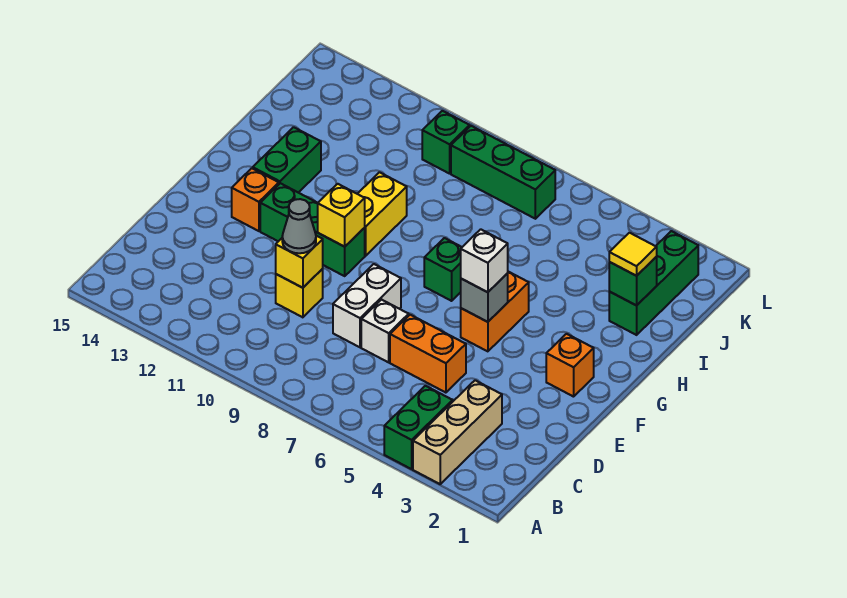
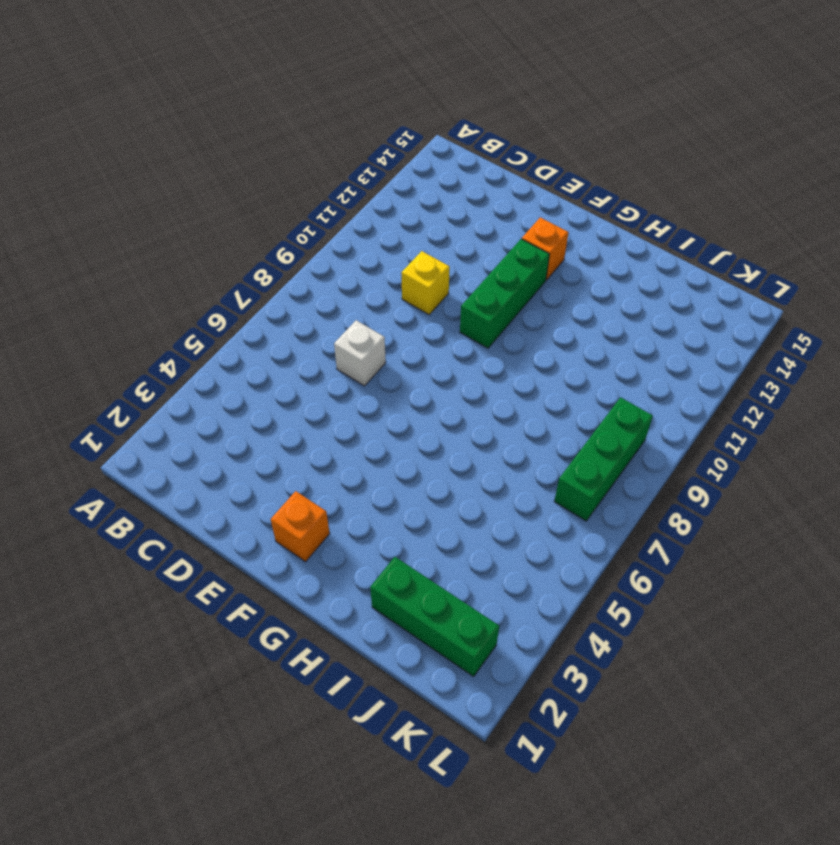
none -> tan 1x3 brick [413,380,502,484]
none -> green 1x2 brick [384,386,453,469]
none -> orange 1x2 brick [390,315,466,393]

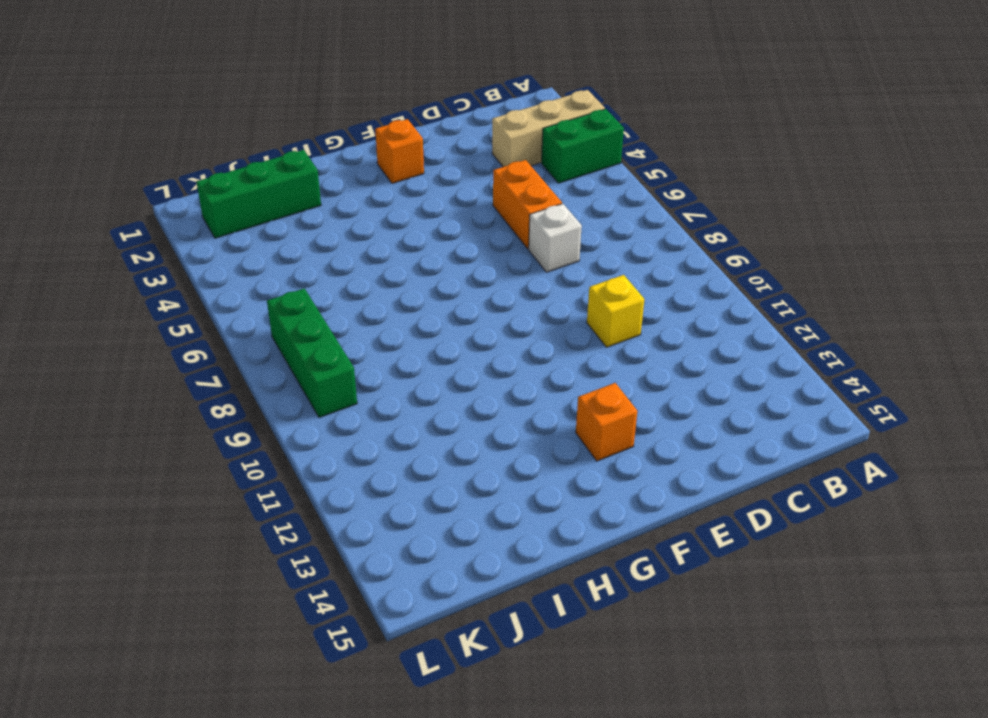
none -> white 1x2 brick [333,264,401,347]
none -> orange 1x2 brick [461,272,529,351]
none -> green 1x3 brick [260,183,365,276]

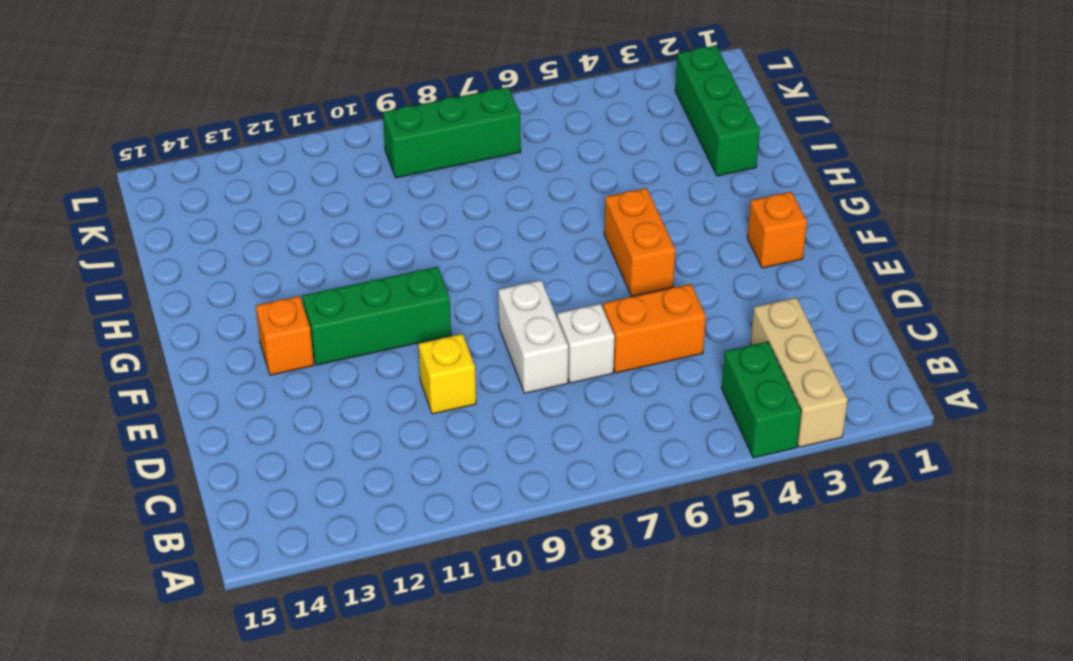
none -> green 1x1 brick [424,238,462,301]
none -> yellow 1x2 brick [358,172,407,256]
none -> green 1x2 brick [253,127,321,193]

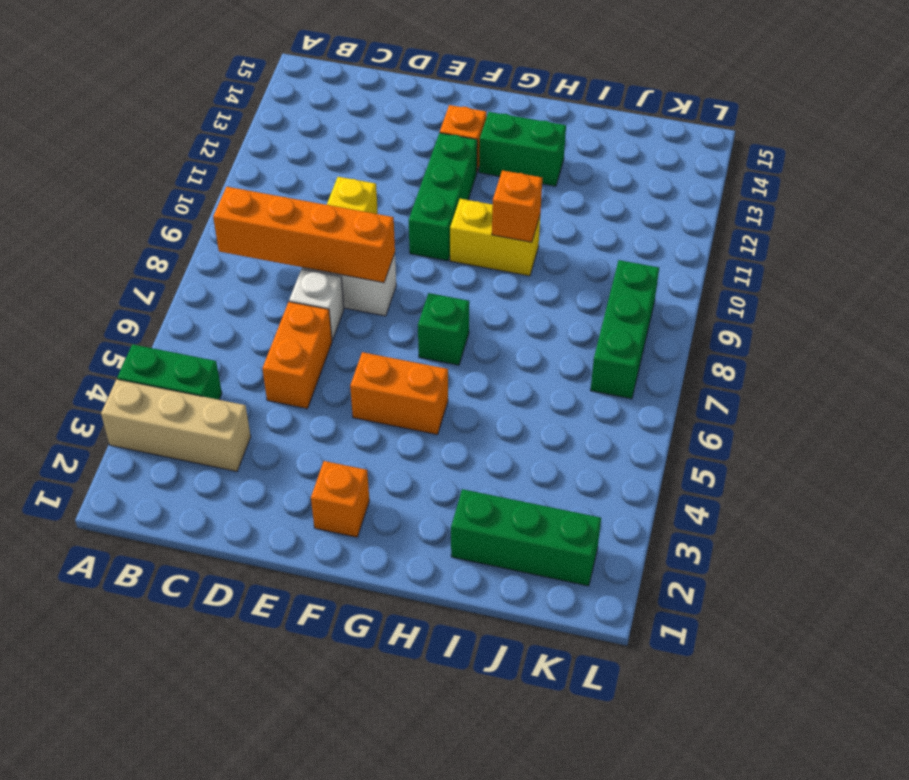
orange 1x4 brick [213,187,395,283] -> none
orange 1x1 brick [492,170,542,242] -> none
none -> green 1x1 brick [422,111,470,174]
none -> yellow 1x1 brick [276,236,323,288]
none -> grey 1x1 brick [461,273,508,322]

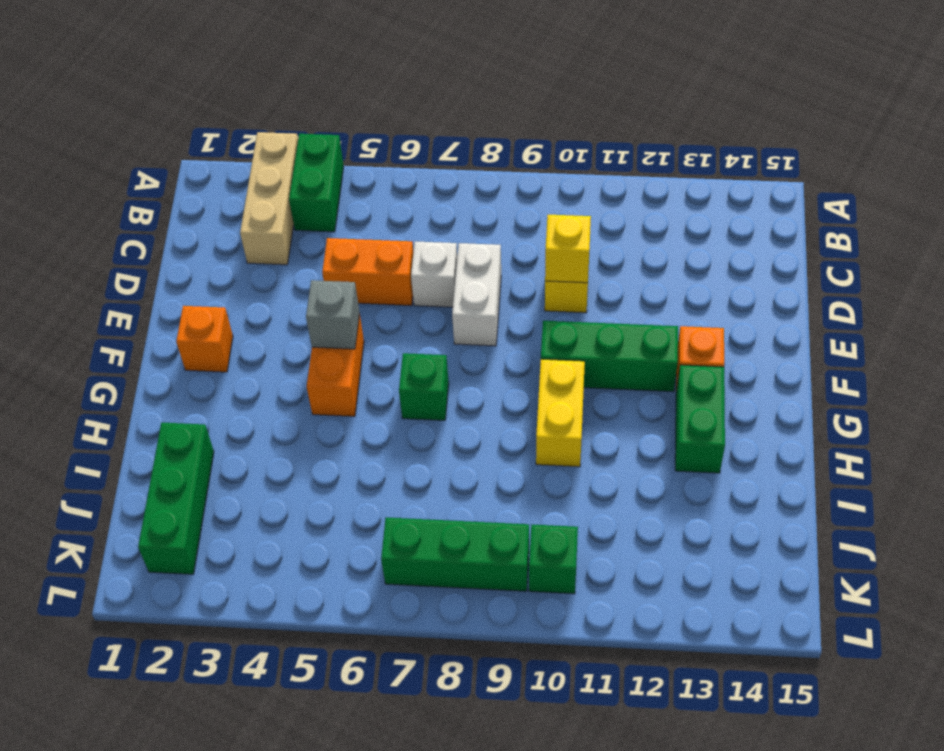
none -> yellow 1x1 brick [318,184,365,247]
none -> green 1x1 brick [609,257,657,306]
none -> grey 1x1 cone [282,199,316,253]

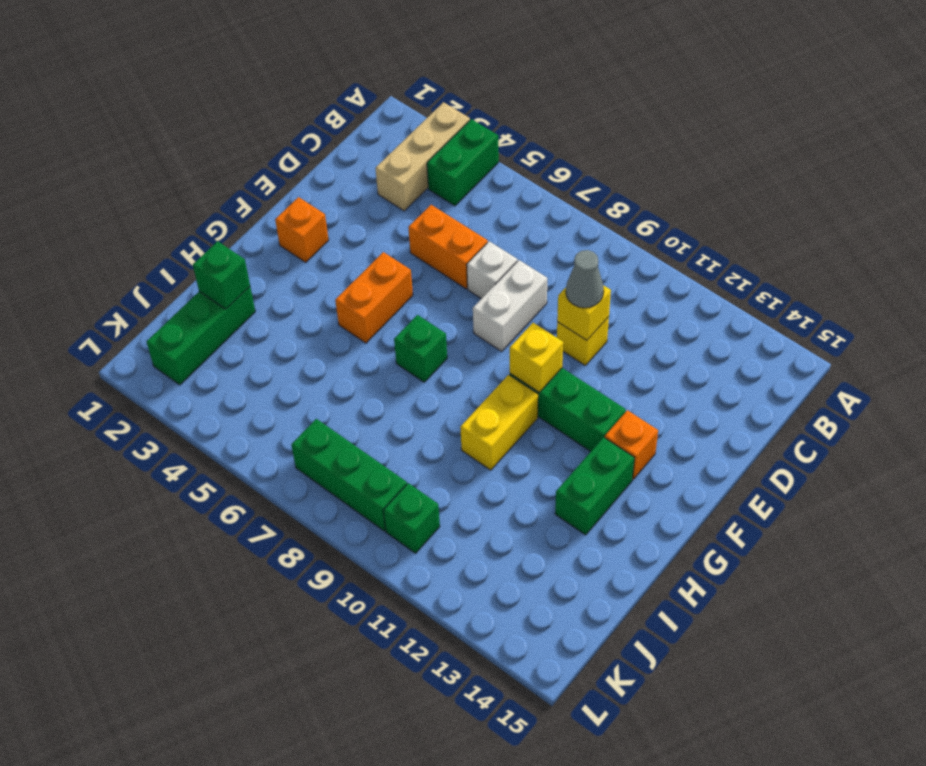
none -> grey 1x1 brick [461,273,508,322]
none -> white 1x1 brick [461,229,508,292]
none -> yellow 1x1 tile [609,233,657,276]

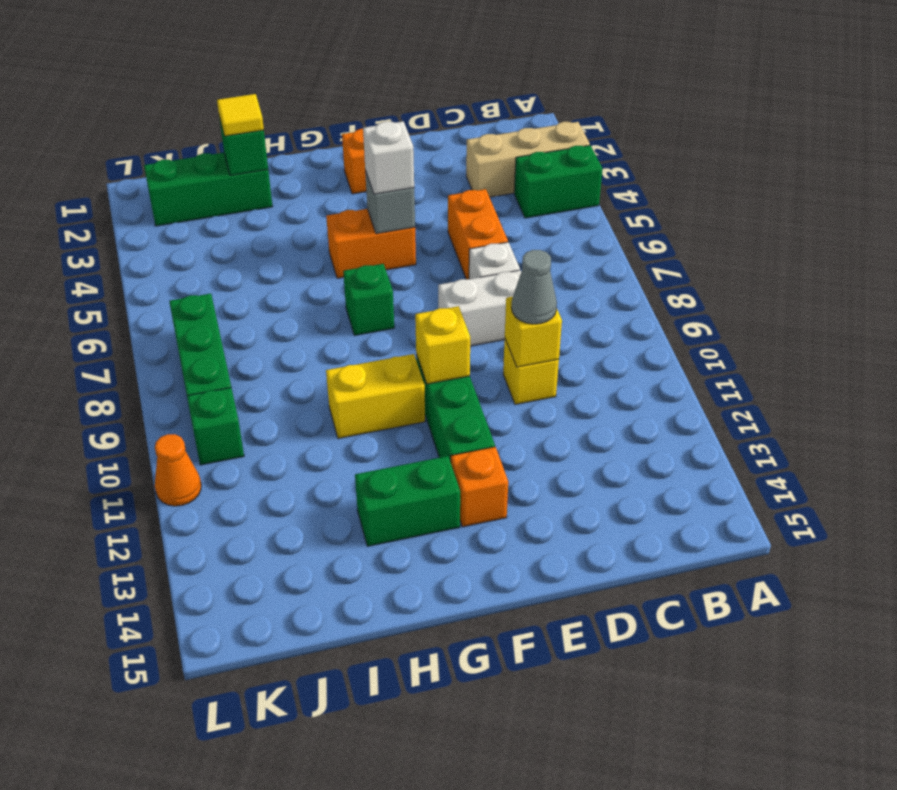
orange 1x1 cone [155,434,201,506] -> none

